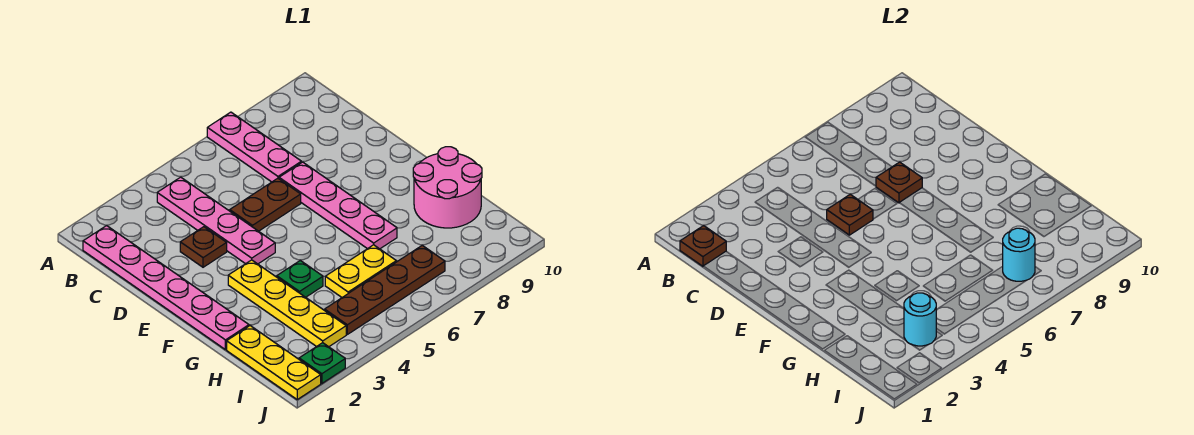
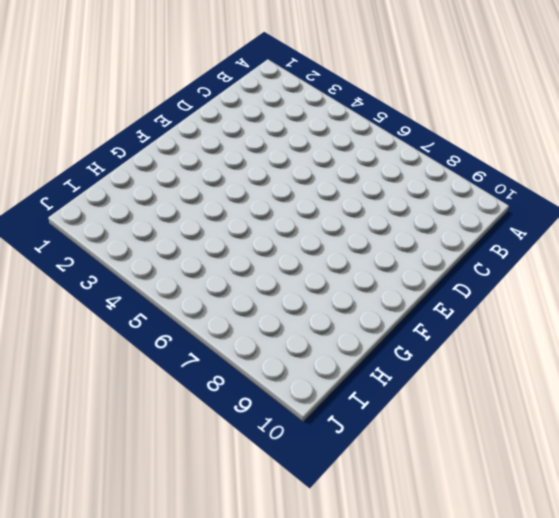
none -> pink 1x3 plate [207,112,301,182]
none -> pink 1x6 plate [83,226,249,350]
none -> pink 1x4 plate [157,177,275,264]

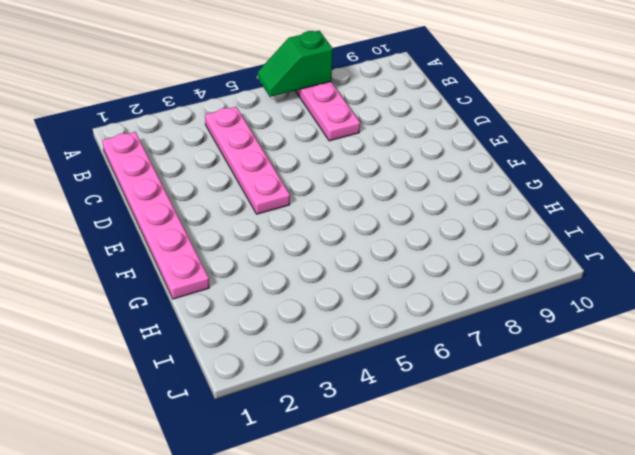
green 1x2 slope [258,31,333,97] -> none
none -> brown 1x1 plate [180,227,227,267]
none -> brown 1x2 plate [230,178,301,231]
none -> pink 1x4 plate [279,162,397,249]

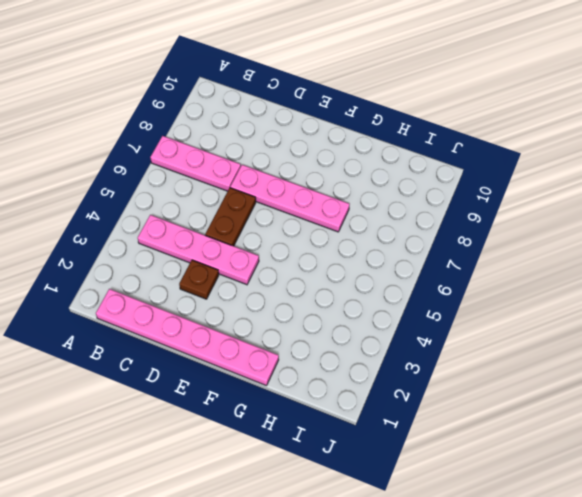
none -> yellow 1x4 plate [228,260,346,347]
none -> green 1x1 plate [277,261,323,297]
none -> pink 2x2 round brick [413,147,482,228]

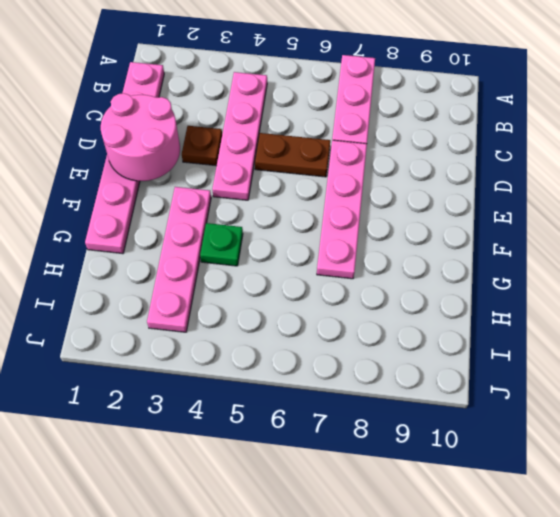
pink 2x2 round brick [101,93,180,181] -> pink 2x2 round brick moved to [413,147,482,228]
pink 1x4 plate [147,187,211,332] -> yellow 1x4 plate [228,260,346,347]
none -> yellow 1x3 plate [227,326,321,399]
none -> yellow 1x2 plate [325,245,396,297]
none -> brown 1x4 plate [325,245,445,334]

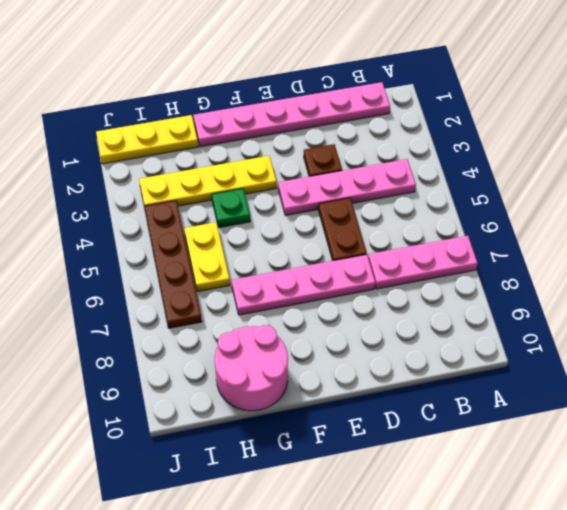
none -> green 1x1 plate [299,343,345,383]
none -> brown 1x1 plate [680,226,726,266]
none -> brown 1x1 plate [827,194,873,235]

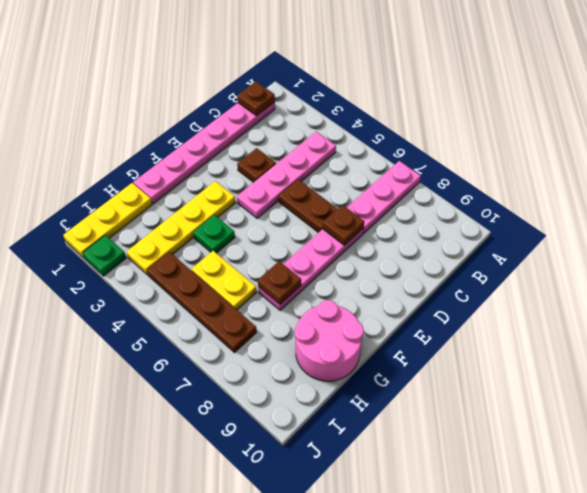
brown 1x1 plate [258,261,301,304] -> brown 1x1 plate moved to [827,194,873,235]
none -> cyan 1x1 round brick [904,293,936,346]
none -> cyan 1x1 round brick [1003,228,1035,281]

